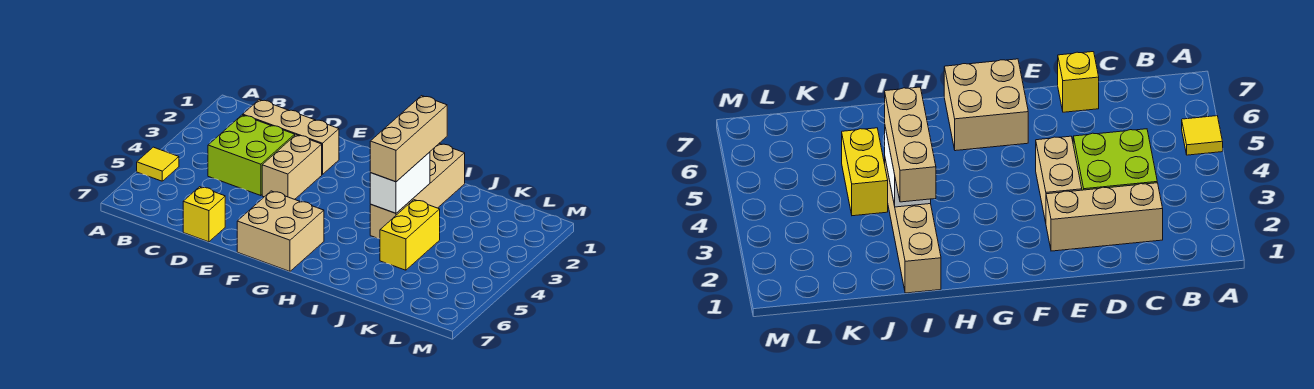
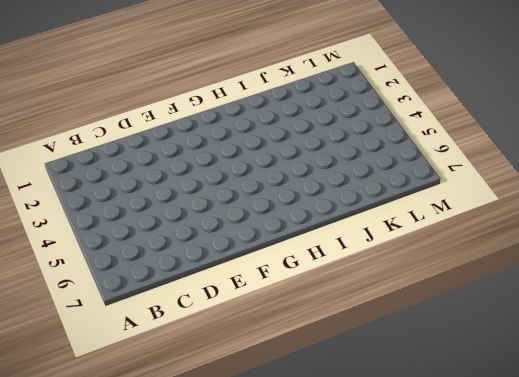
none -> yellow 1x1 tile [137,147,179,181]
none -> tan 1x3 brick [243,100,339,175]

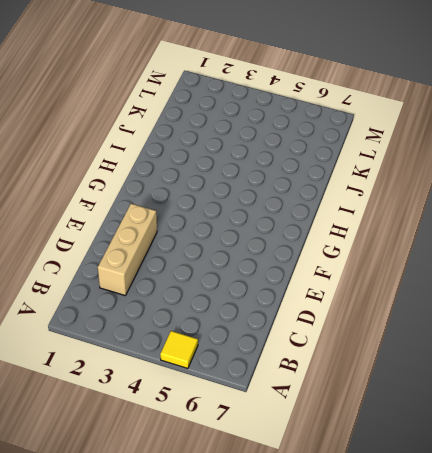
none -> lime 2x2 brick [208,115,295,196]
none -> yellow 1x1 brick [183,187,225,242]

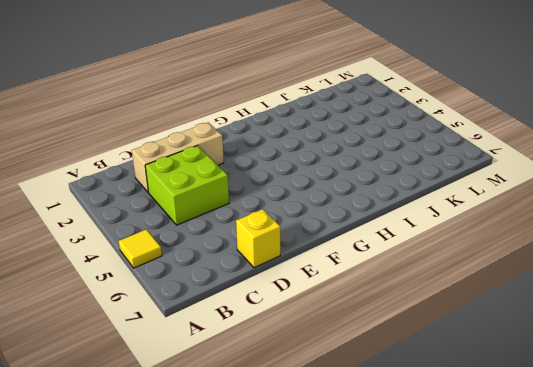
none -> tan 1x2 brick [262,135,322,199]
none -> tan 2x2 brick [237,191,324,271]

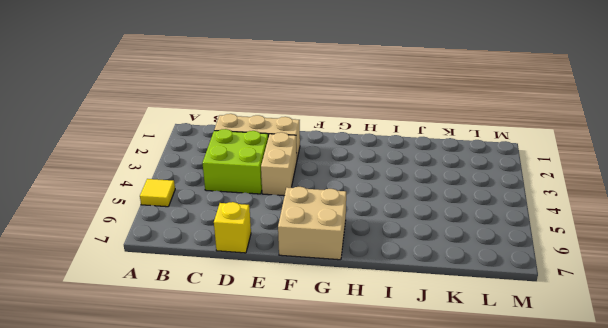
none -> tan 1x4 brick [370,144,465,239]
none -> yellow 1x2 brick [380,200,440,270]

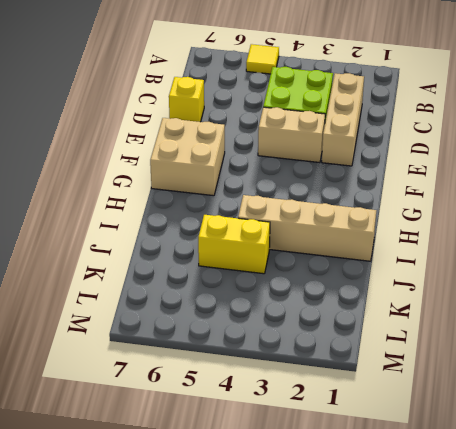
none -> white 1x2 brick [370,152,430,213]
none -> tan 1x3 brick [370,96,447,182]

